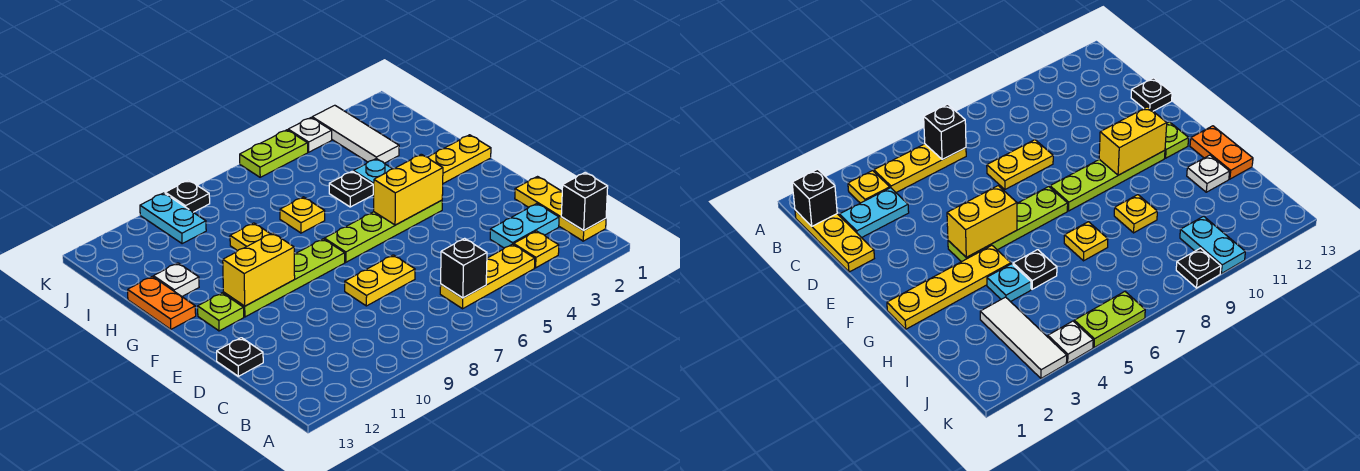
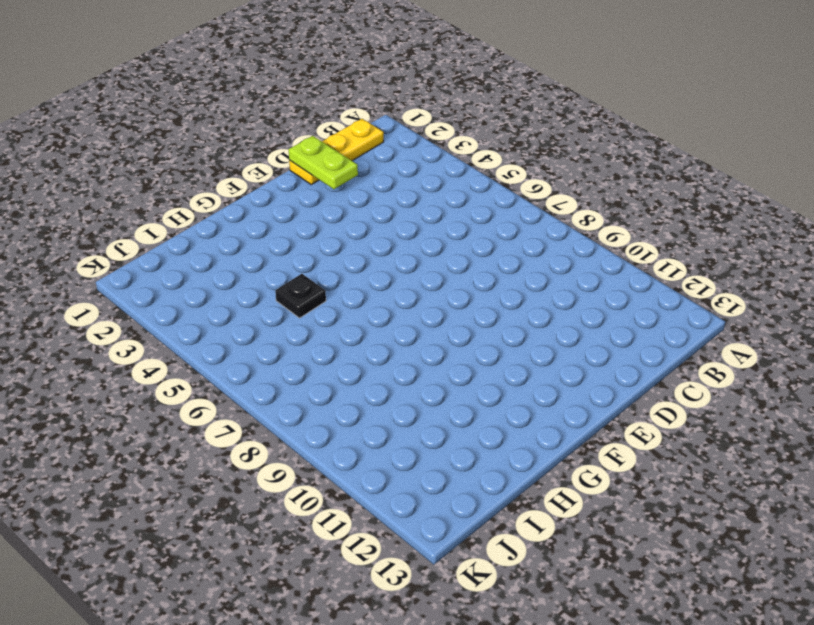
lime 1x2 plate [289,136,358,189] -> lime 1x2 plate moved to [240,130,308,177]
none -> yellow 1x1 plate [514,231,559,268]
none -> yellow 1x3 plate [440,244,535,309]
none -> cyan 1x2 plate [490,204,559,248]

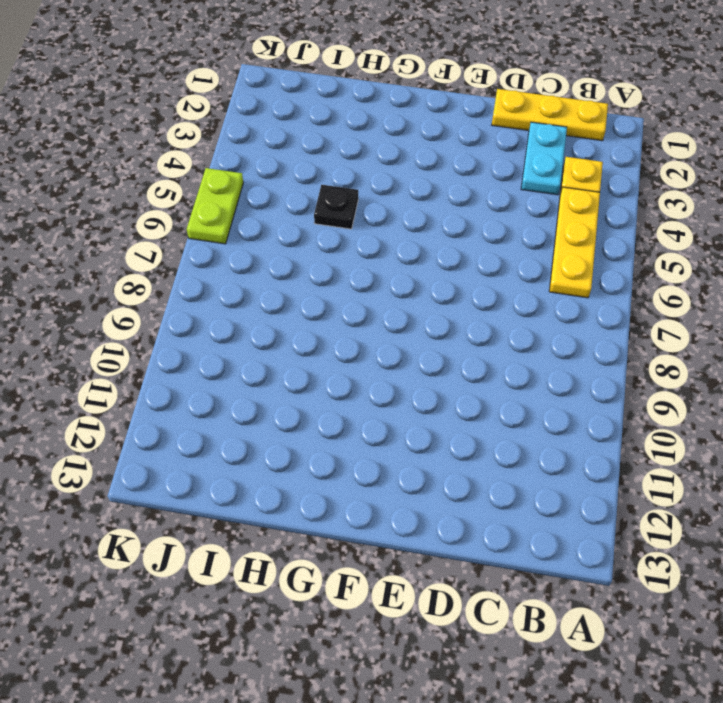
none -> yellow 1x2 plate [345,255,415,306]
none -> black 1x1 plate [217,338,263,376]
none -> lime 1x4 plate [324,200,442,262]

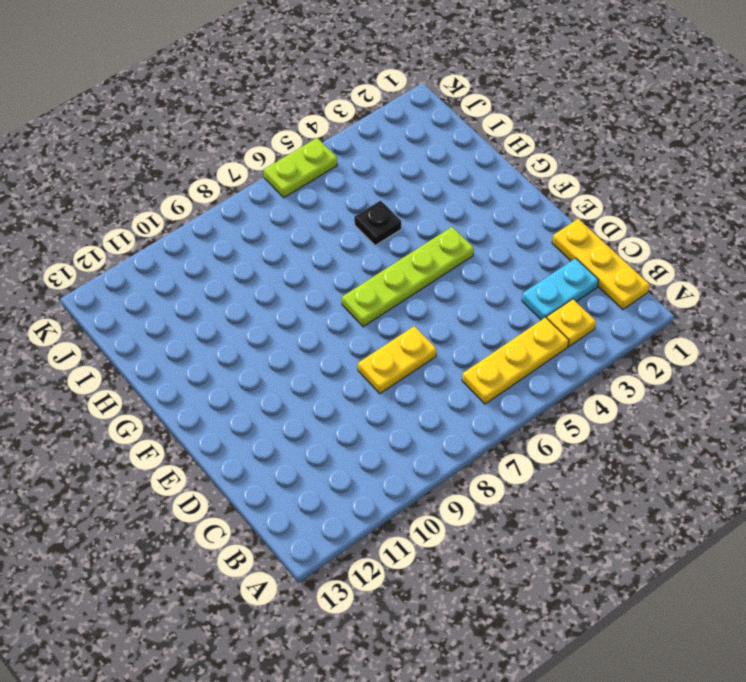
none -> black 1x1 plate [217,338,263,376]
none -> lime 1x4 plate [223,239,345,317]
none -> lime 1x1 plate [198,293,244,331]

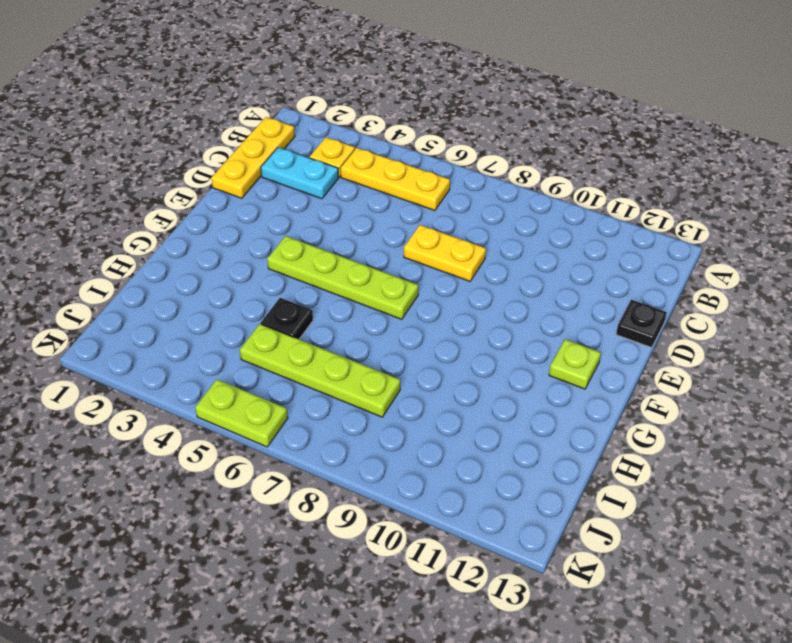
lime 1x4 plate [240,324,400,417] -> lime 1x4 plate moved to [223,239,345,317]
none -> yellow 1x4 plate [428,135,491,183]
none -> orange 1x2 plate [128,277,196,329]
none -> cyan 1x1 plate [353,159,392,193]

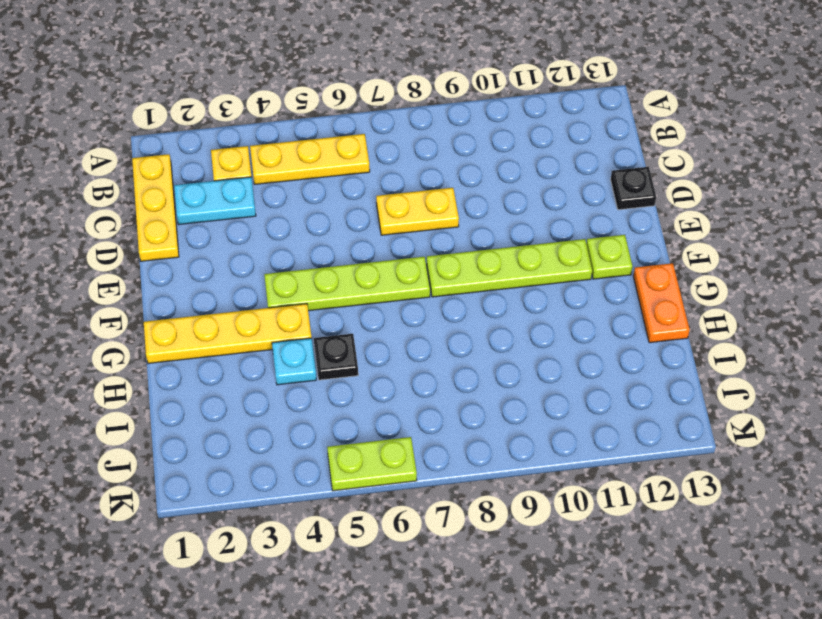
none -> yellow 1x1 plate [280,197,325,233]
none -> yellow 1x1 plate [230,223,270,251]
none -> white 1x1 plate [154,263,199,296]

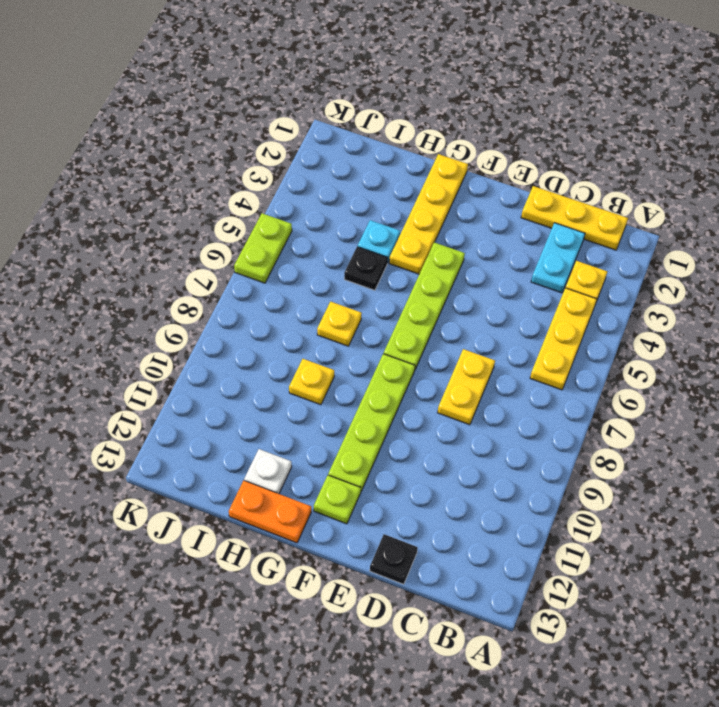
none -> white 1x3 tile [312,105,399,163]
none -> cyan 1x2 plate [140,193,206,244]
none -> white 1x1 plate [288,118,332,152]

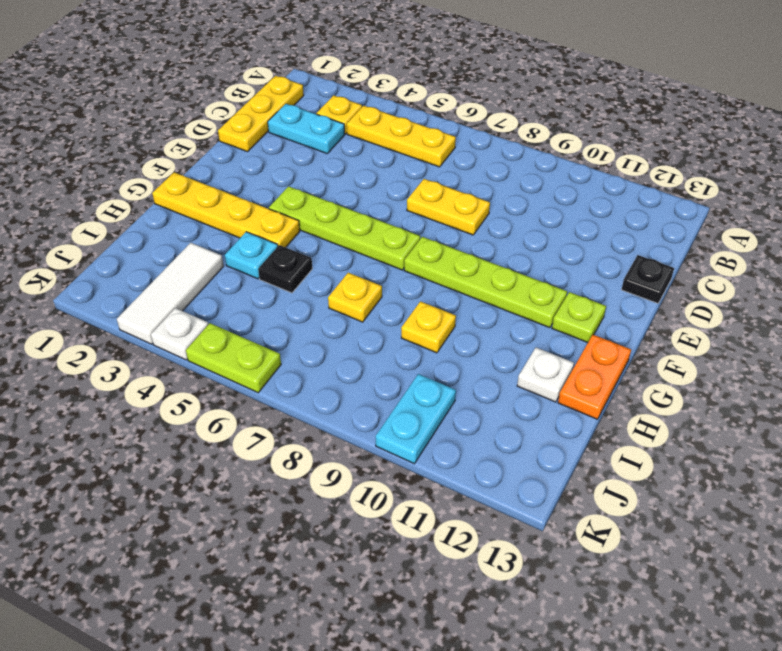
none -> black 1x1 plate [165,180,210,212]
none -> black 1x1 brick [561,172,608,230]
none -> black 1x1 brick [441,238,487,298]

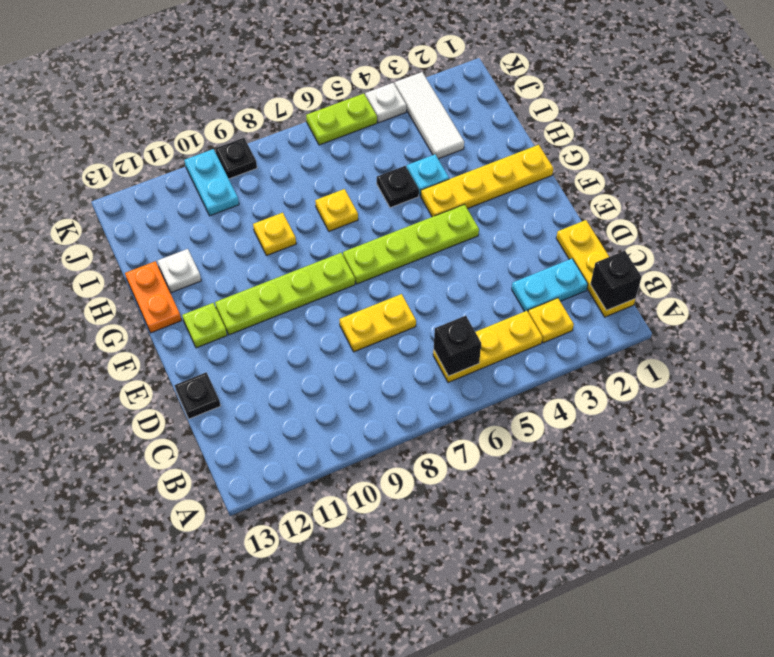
none -> yellow 1x2 brick [373,154,443,225]
none -> yellow 1x2 brick [223,233,295,306]

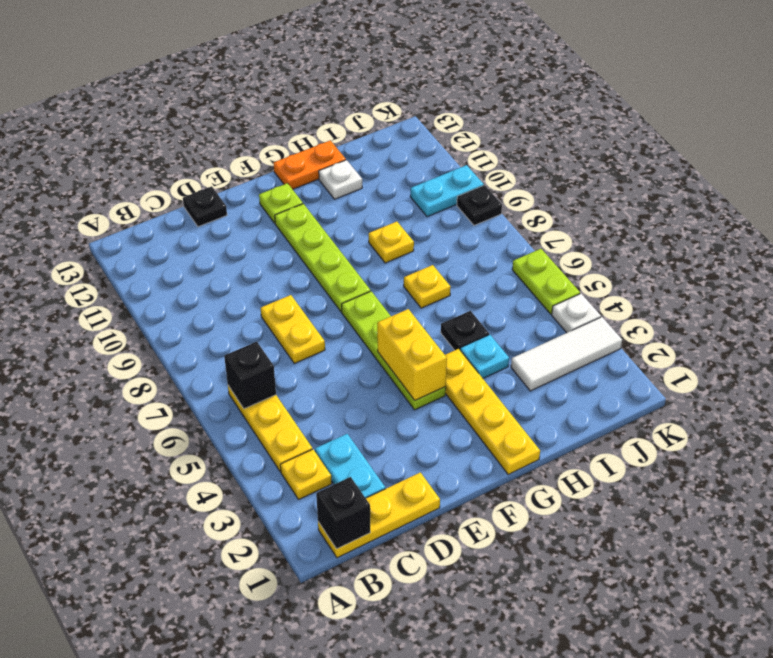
none -> yellow 1x2 brick [223,233,295,306]

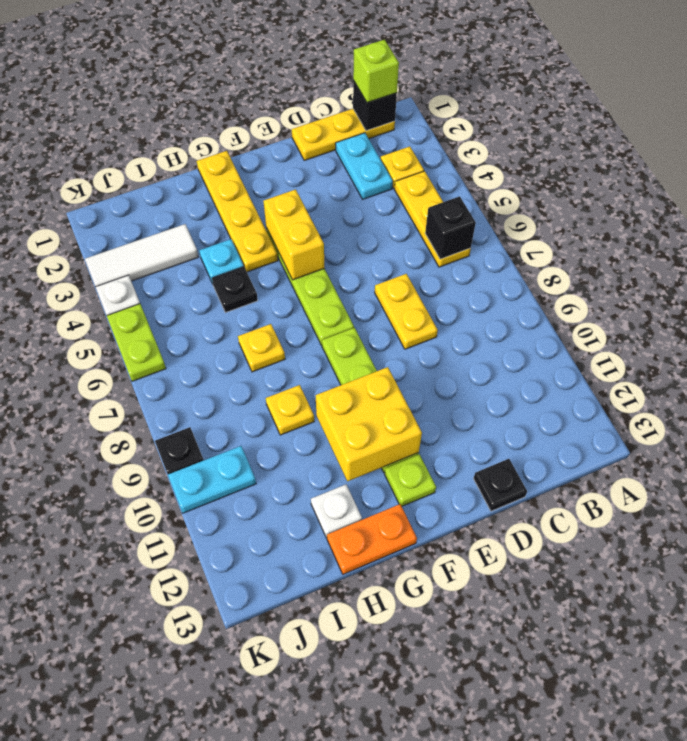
lime 1x1 brick [353,40,399,103] -> none
yellow 2x2 brick [316,367,422,481] -> yellow 1x2 brick [223,233,295,306]

